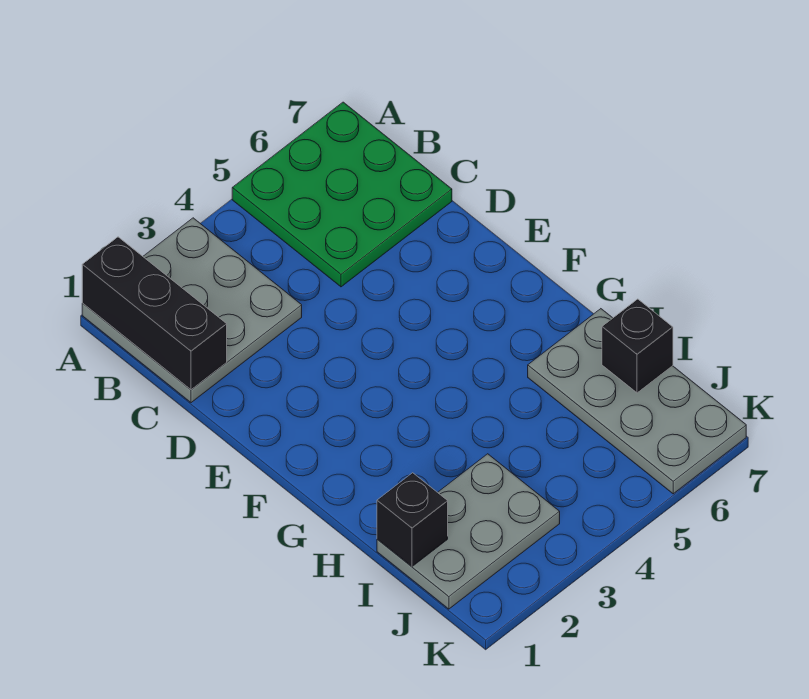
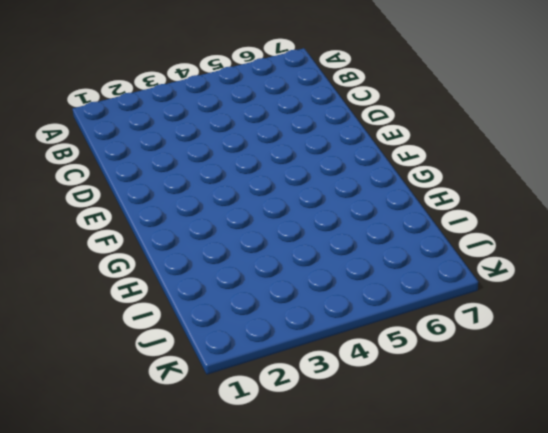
none -> grey 3x3 plate [82,218,302,403]
none -> green 3x3 plate [232,102,452,287]

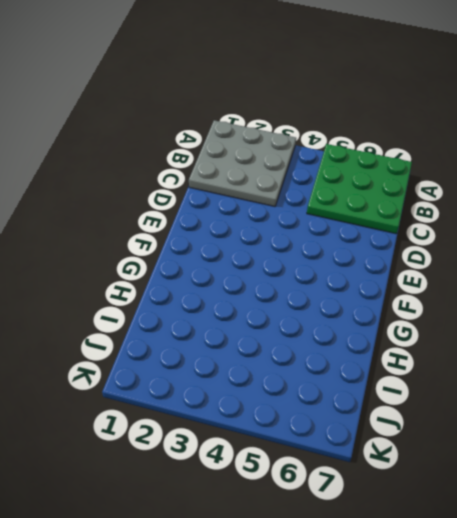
none -> grey 2x4 plate [528,309,746,494]
none -> grey 2x3 plate [377,454,560,609]

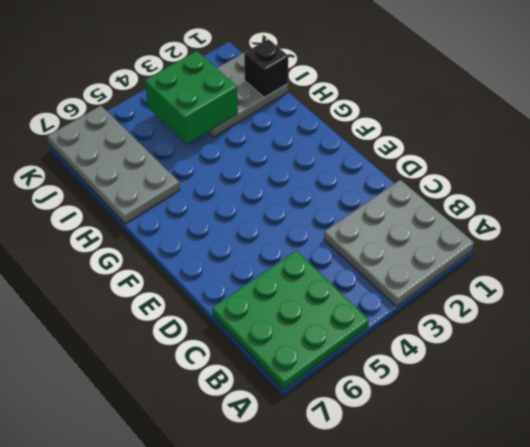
green 2x2 brick [145,51,238,144] -> none
none -> black 1x3 brick [82,237,227,390]
none -> black 1x1 brick [602,299,673,393]

